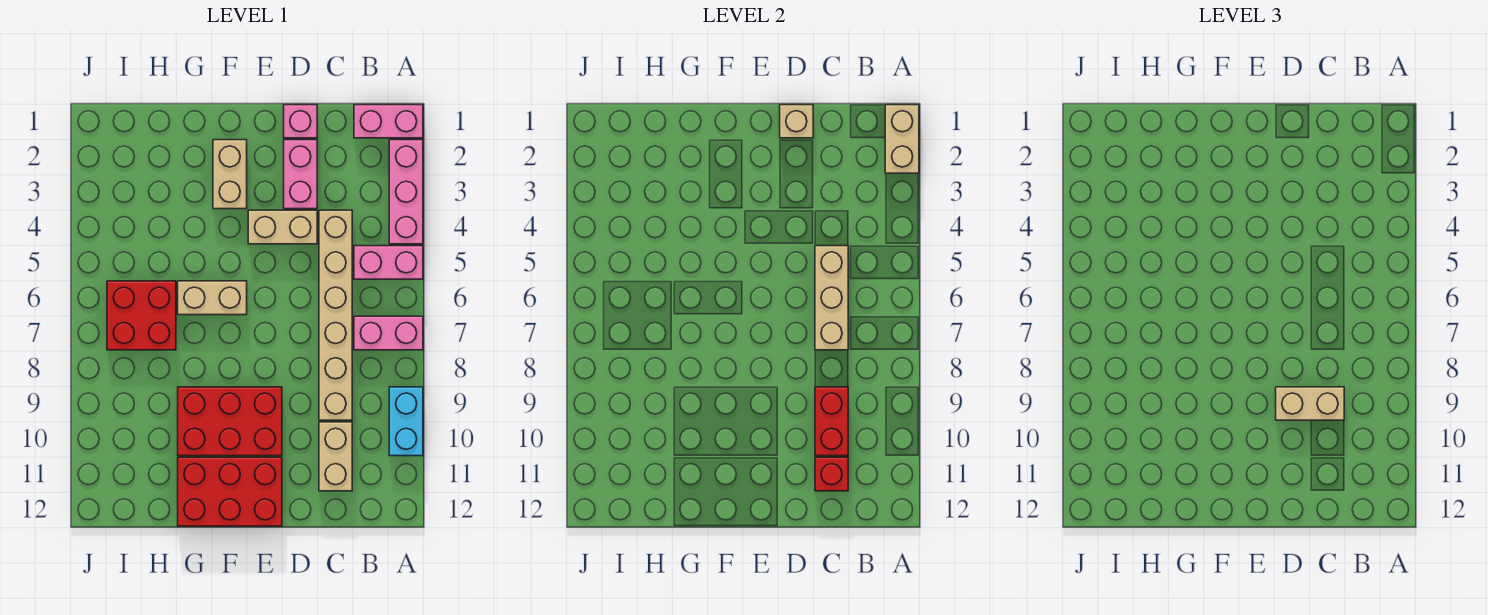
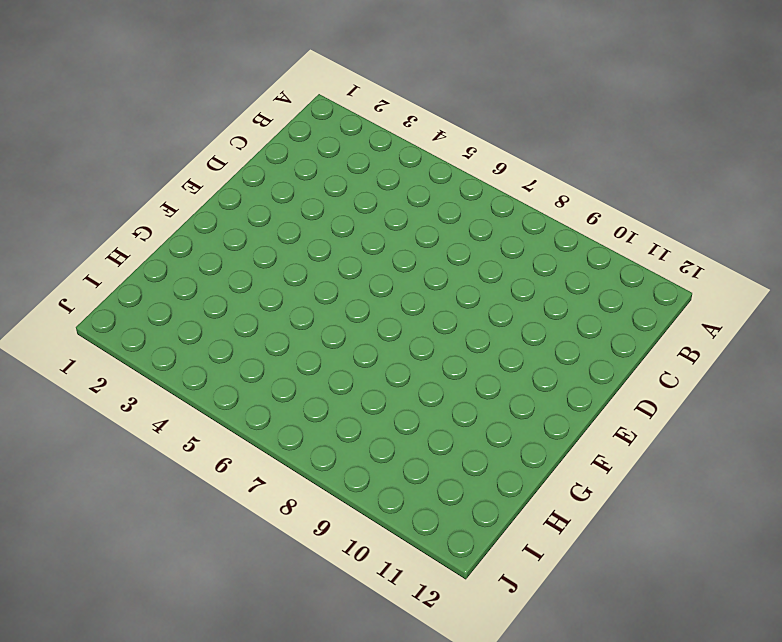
none -> pink 1x2 brick [354,105,423,138]
none -> pink 1x3 brick [389,140,423,244]
none -> pink 1x2 brick [354,246,423,279]

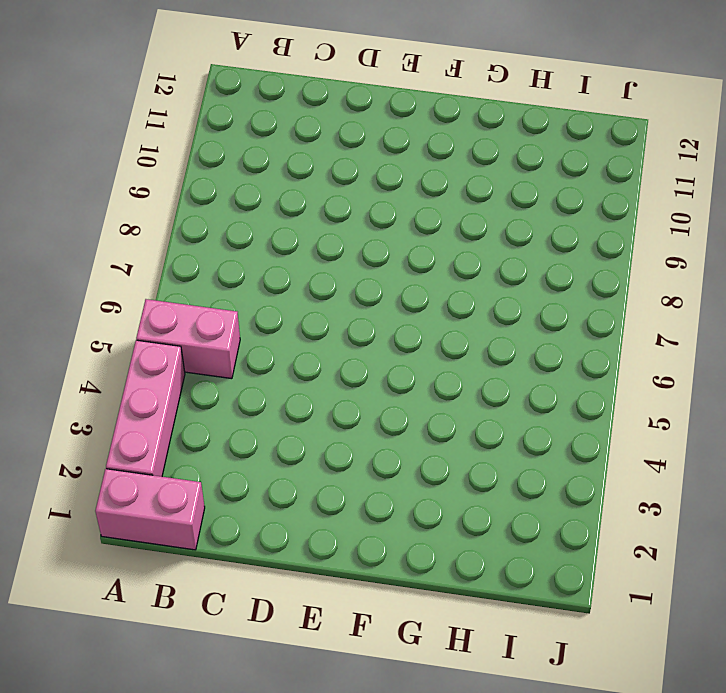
none -> pink 1x2 brick [354,316,423,350]
none -> cyan 1x2 brick [389,387,423,456]
none -> tan 1x6 brick [319,210,352,420]

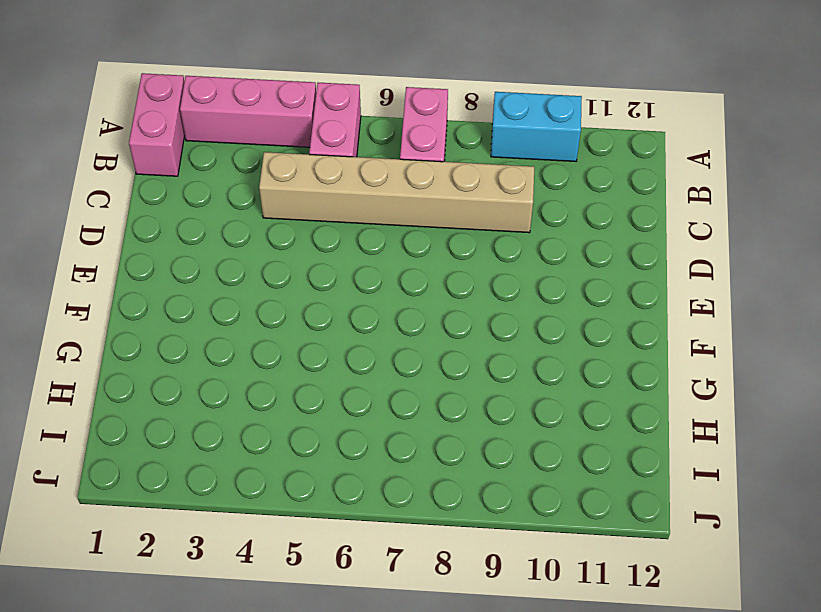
none -> tan 1x2 brick [319,422,352,491]
none -> pink 1x1 brick [284,105,317,138]
none -> pink 1x2 brick [284,140,317,209]

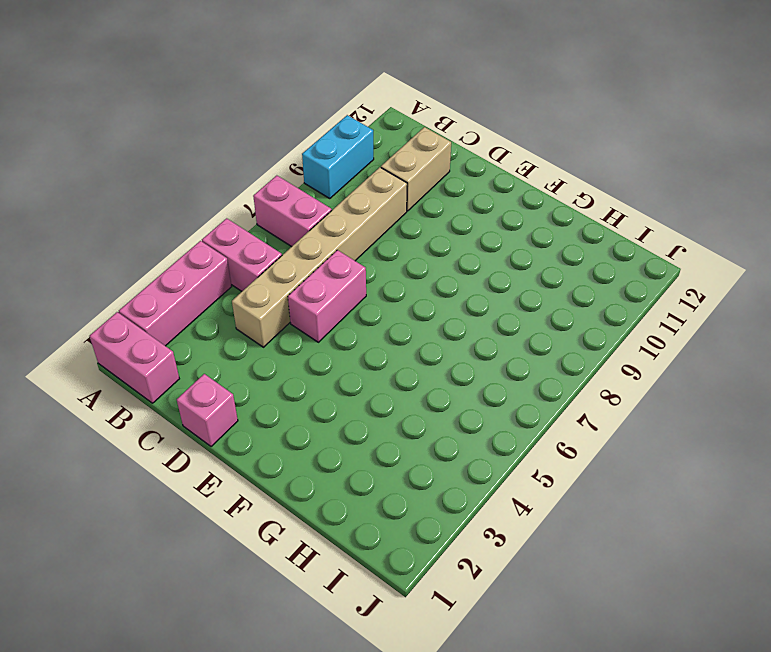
pink 1x2 brick [288,250,366,342] -> pink 1x2 brick moved to [284,140,317,209]
none -> tan 1x2 brick [248,210,317,244]
none -> red 2x3 brick [178,387,282,456]
none -> red 2x3 brick [178,457,282,526]

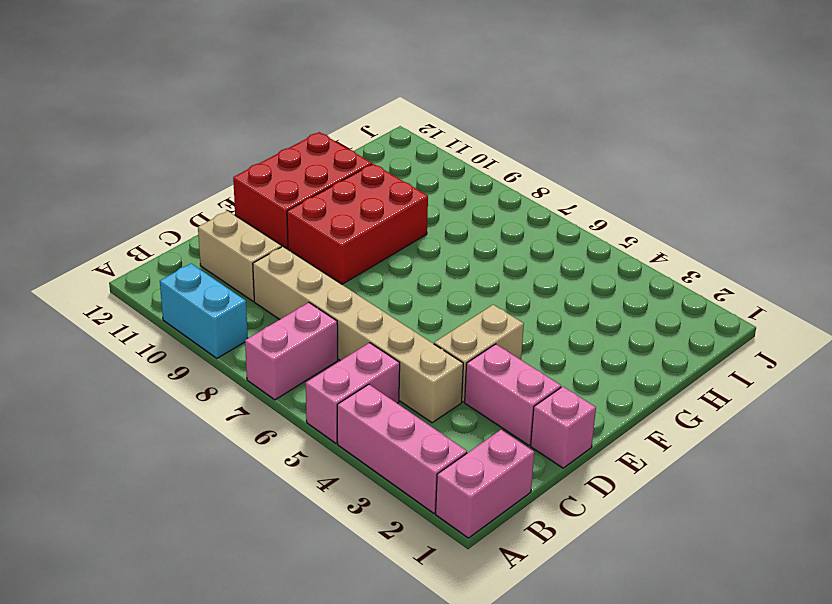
none -> tan 1x2 brick [213,140,247,209]
none -> tan 1x2 brick [178,281,247,315]
none -> red 2x2 brick [107,281,176,350]

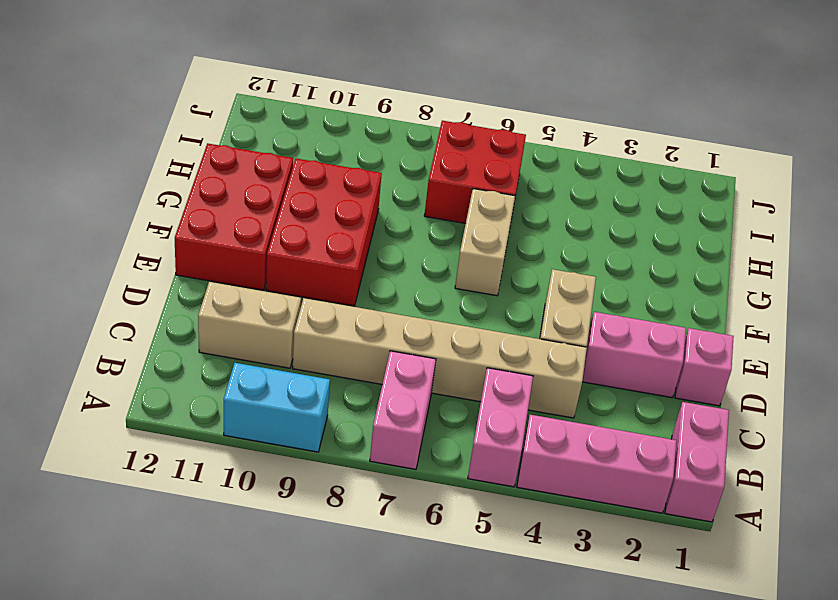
none -> tan 1x2 brick [213,140,247,209]
none -> tan 1x2 brick [885,105,919,173]
none -> tan 1x3 brick [815,246,848,350]

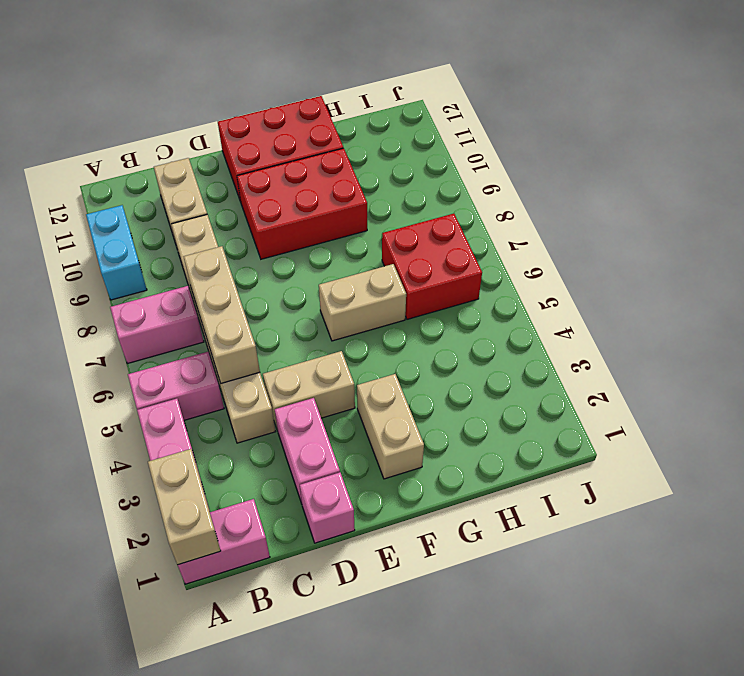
none -> red 1x2 brick [815,387,848,456]
none -> red 1x1 brick [815,457,848,491]
none -> tan 1x1 brick [780,105,813,138]

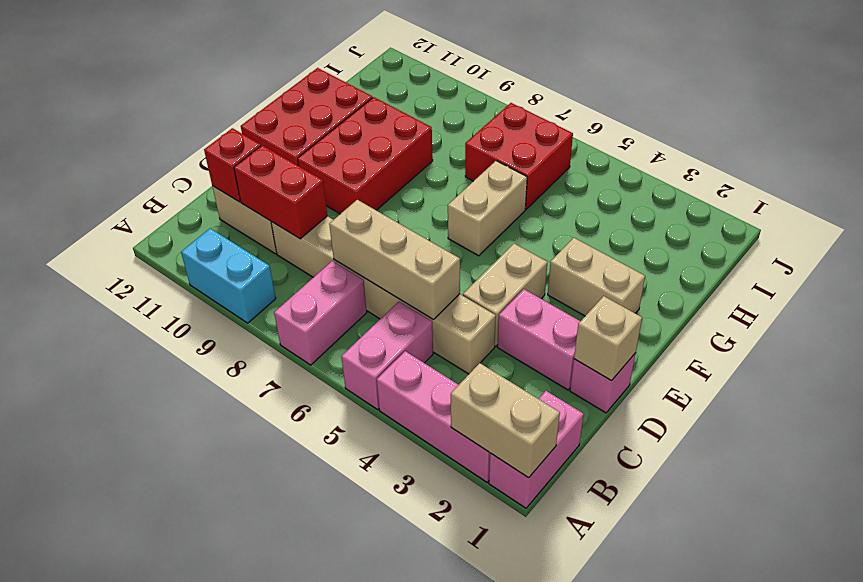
none -> tan 1x2 brick [1276,387,1344,420]

